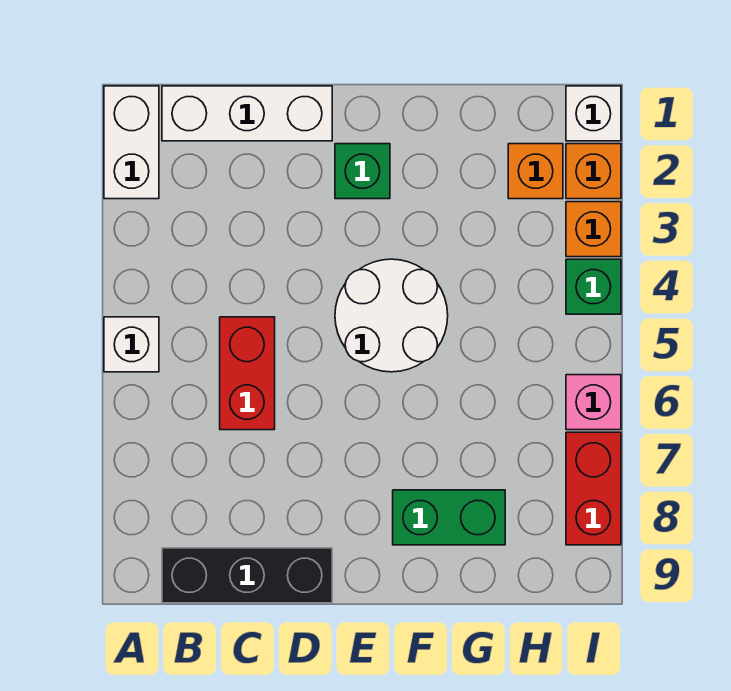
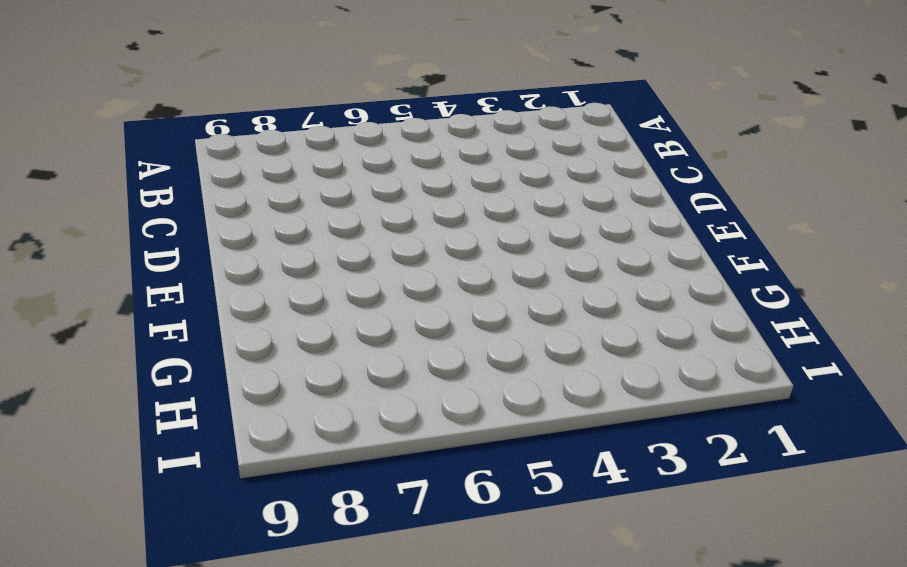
none -> white 1x2 brick [104,86,159,199]
none -> white 1x1 brick [104,317,159,372]
none -> white 1x3 brick [162,86,332,141]

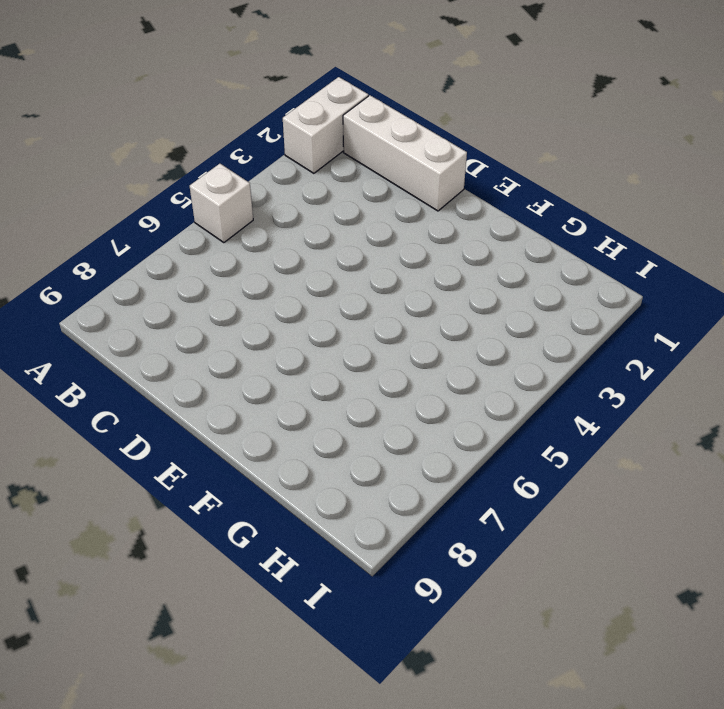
none -> black 1x3 brick [162,548,332,603]
none -> red 1x2 brick [220,317,275,430]
none -> green 1x1 brick [335,144,390,199]

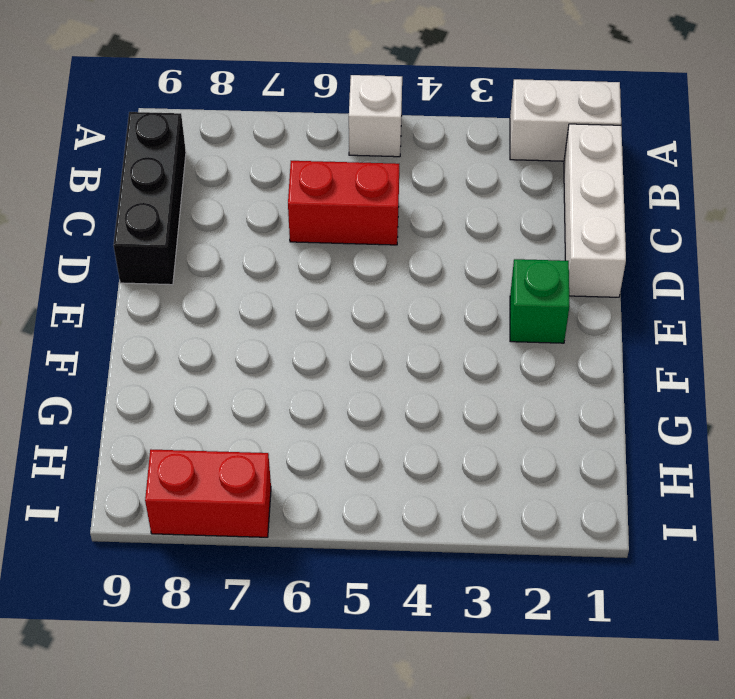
none -> white 2x2 round brick [335,259,448,372]
none -> green 1x2 brick [393,490,505,545]
none -> orange 1x1 brick [508,144,563,199]

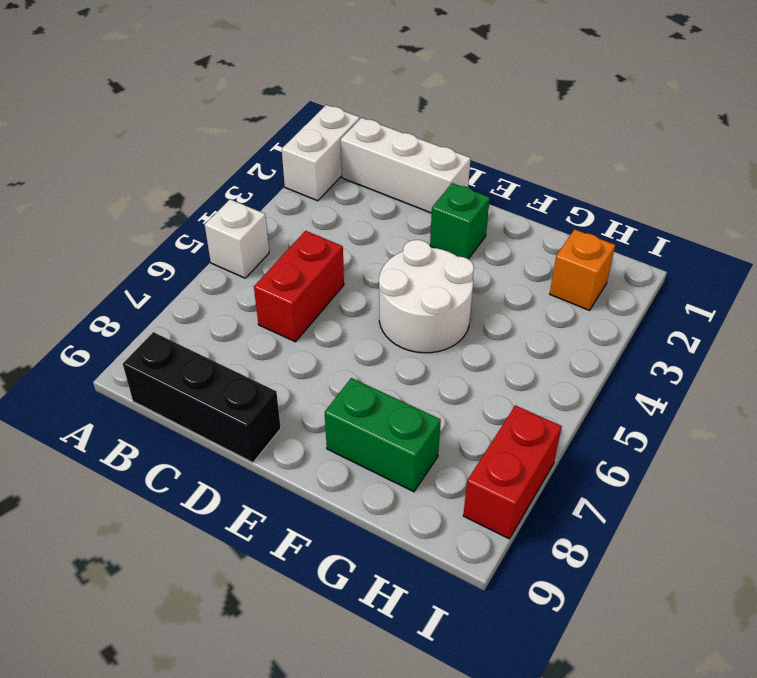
none -> white 1x1 brick [566,86,621,141]
none -> orange 1x1 brick [566,144,621,199]
none -> orange 1x1 brick [566,202,621,257]

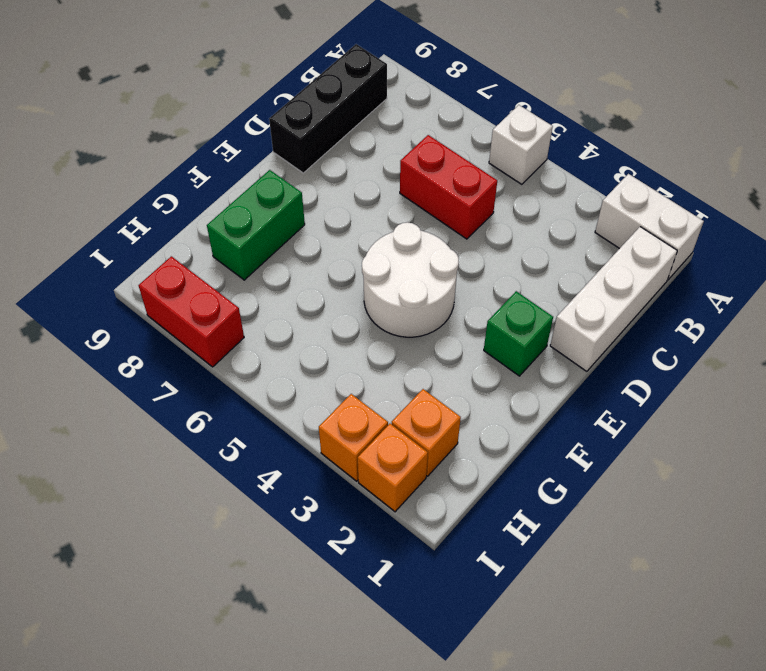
none -> white 1x1 brick [566,86,621,141]
none -> green 1x1 brick [566,259,621,314]
none -> pink 1x1 brick [566,375,621,430]

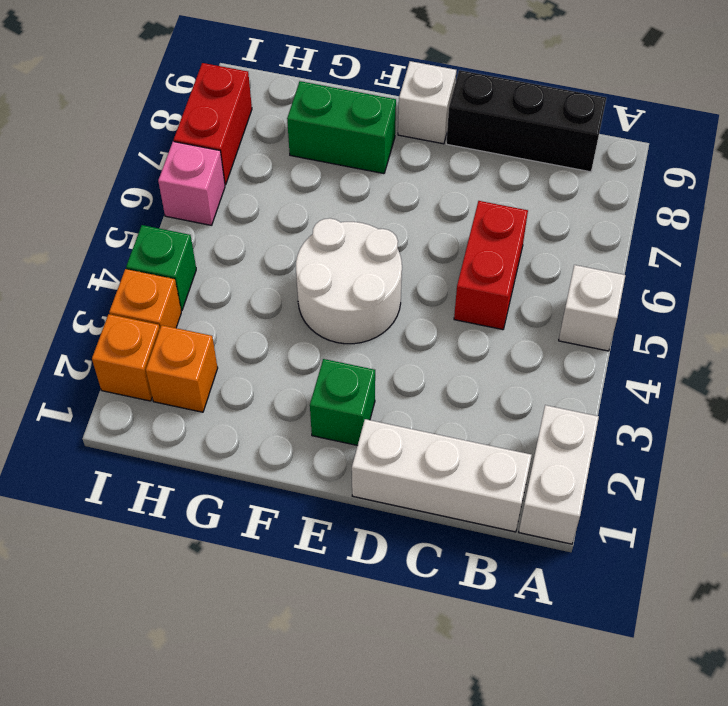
white 1x1 brick [398,61,456,144] -> white 1x1 brick moved to [566,86,621,141]

